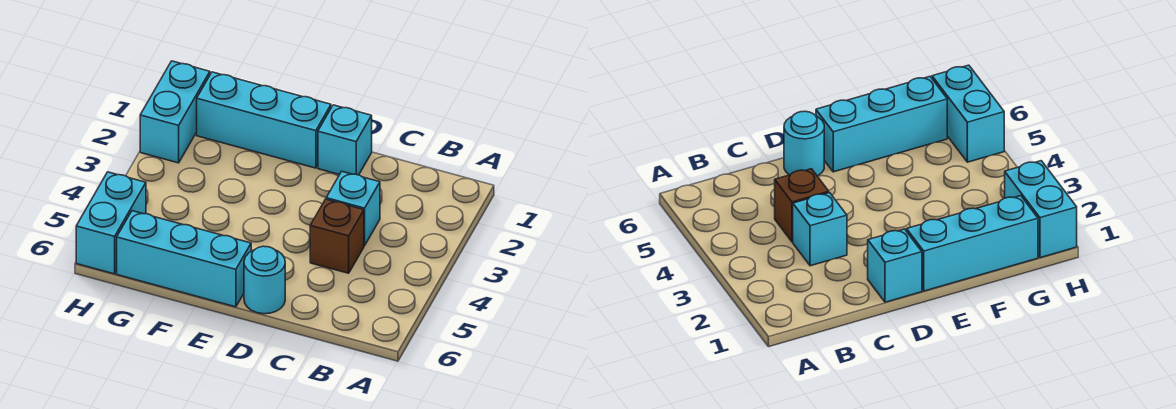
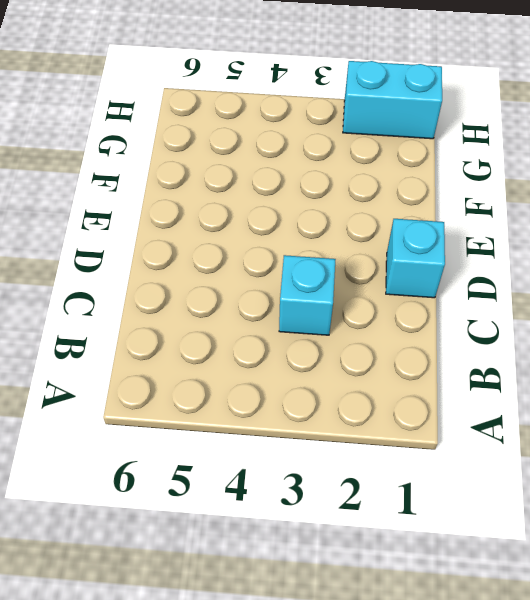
none -> brown 1x1 brick [310,199,364,273]
none -> cyan 1x1 round brick [244,246,285,314]

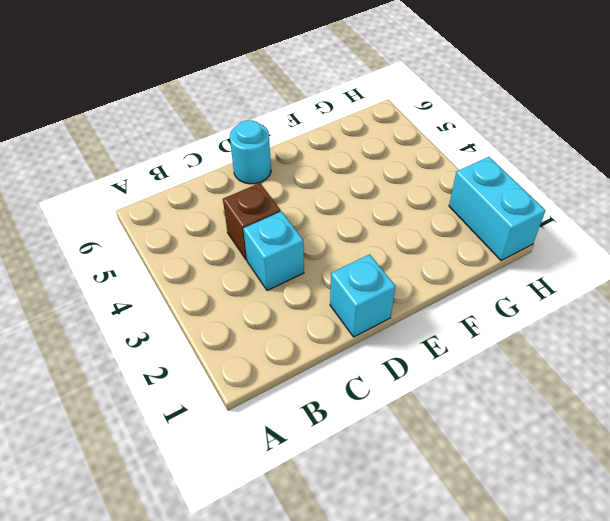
none -> cyan 1x3 brick [197,72,331,168]
none -> cyan 1x3 brick [117,211,251,307]

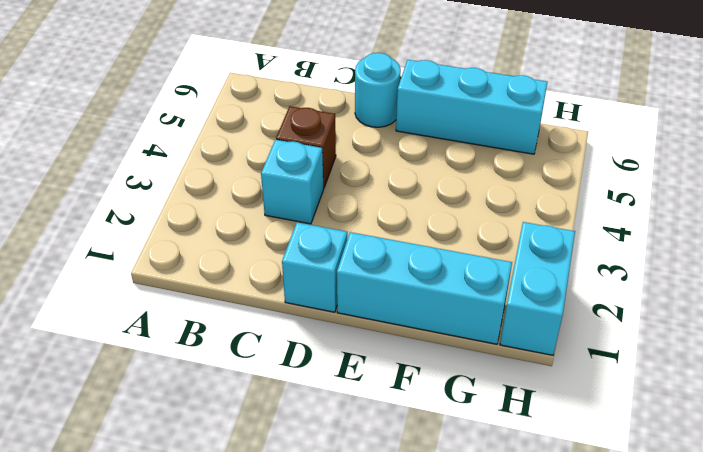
none -> cyan 1x2 brick [76,172,146,274]

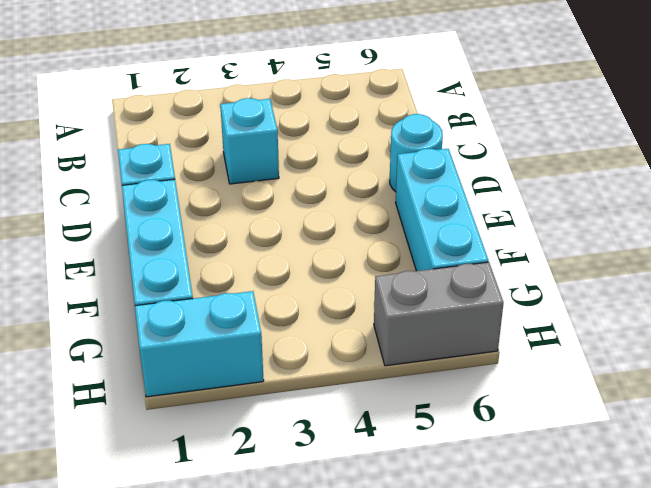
grey 1x2 brick [374,262,504,366] -> cyan 1x2 brick [76,172,146,274]
none -> brown 1x1 brick [310,199,364,273]

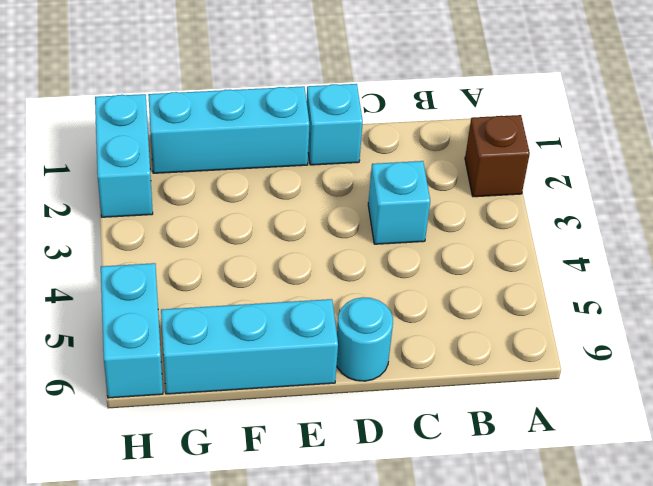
brown 1x1 brick [465,115,530,197] -> brown 1x1 brick moved to [310,199,364,273]

